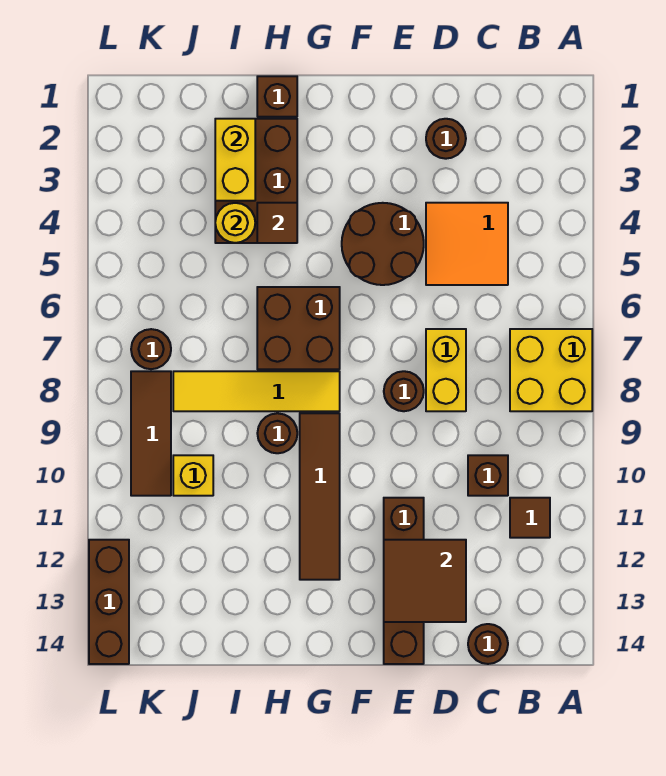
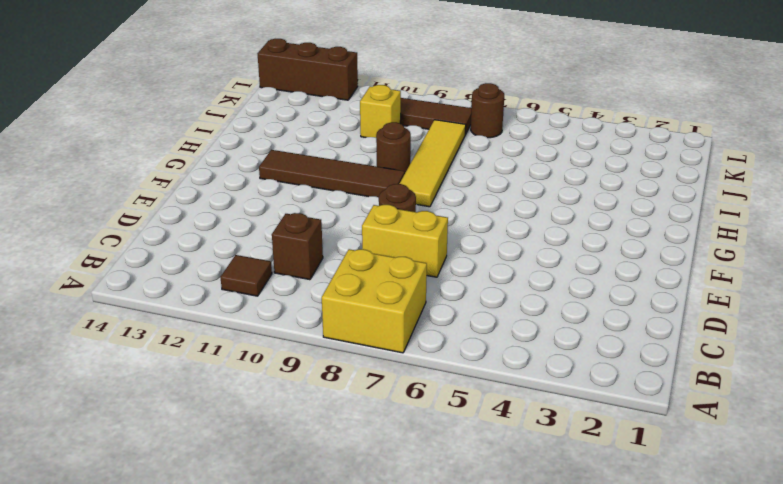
none -> orange 2x2 tile [426,203,508,285]
none -> brown 1x1 round brick [468,624,508,664]
none -> brown 1x1 round brick [426,119,466,159]

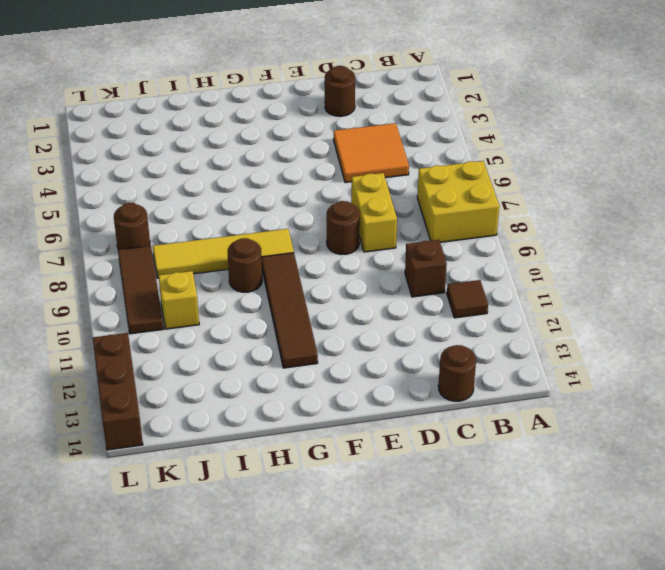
none -> brown 2x2 round brick [342,203,424,285]
none -> brown 1x4 brick [384,498,424,664]
none -> brown 2x2 brick [257,287,340,369]

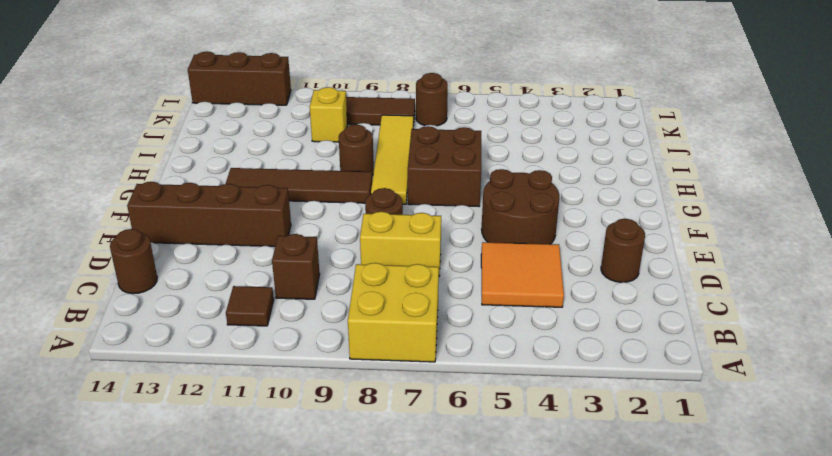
none -> brown 1x1 brick [257,76,297,117]
none -> brown 2x3 brick [215,119,297,243]
none -> brown 2x2 tile [384,540,466,622]

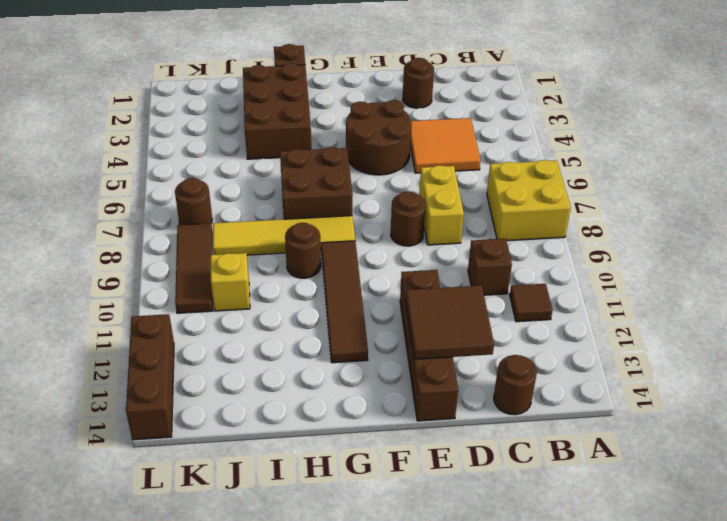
none -> brown 1x1 tile [257,203,297,243]
none -> yellow 1x2 brick [215,119,255,201]
none -> yellow 1x1 round brick [215,203,255,243]

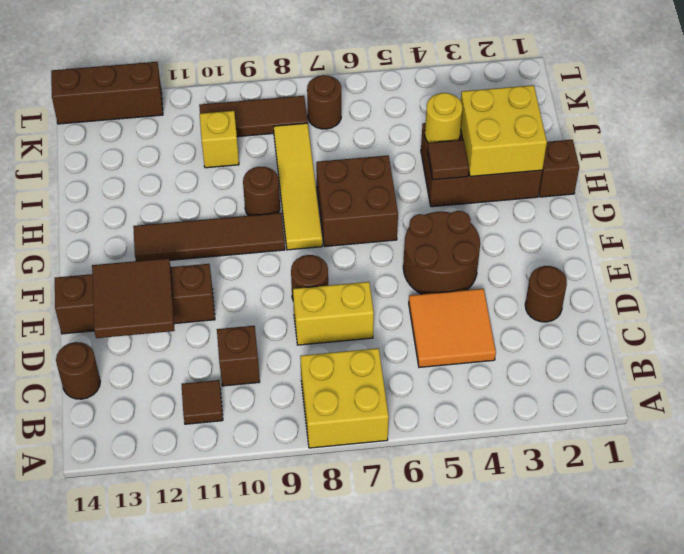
yellow 2x2 brick [461,85,547,176] -> yellow 1x2 brick [215,119,255,201]

